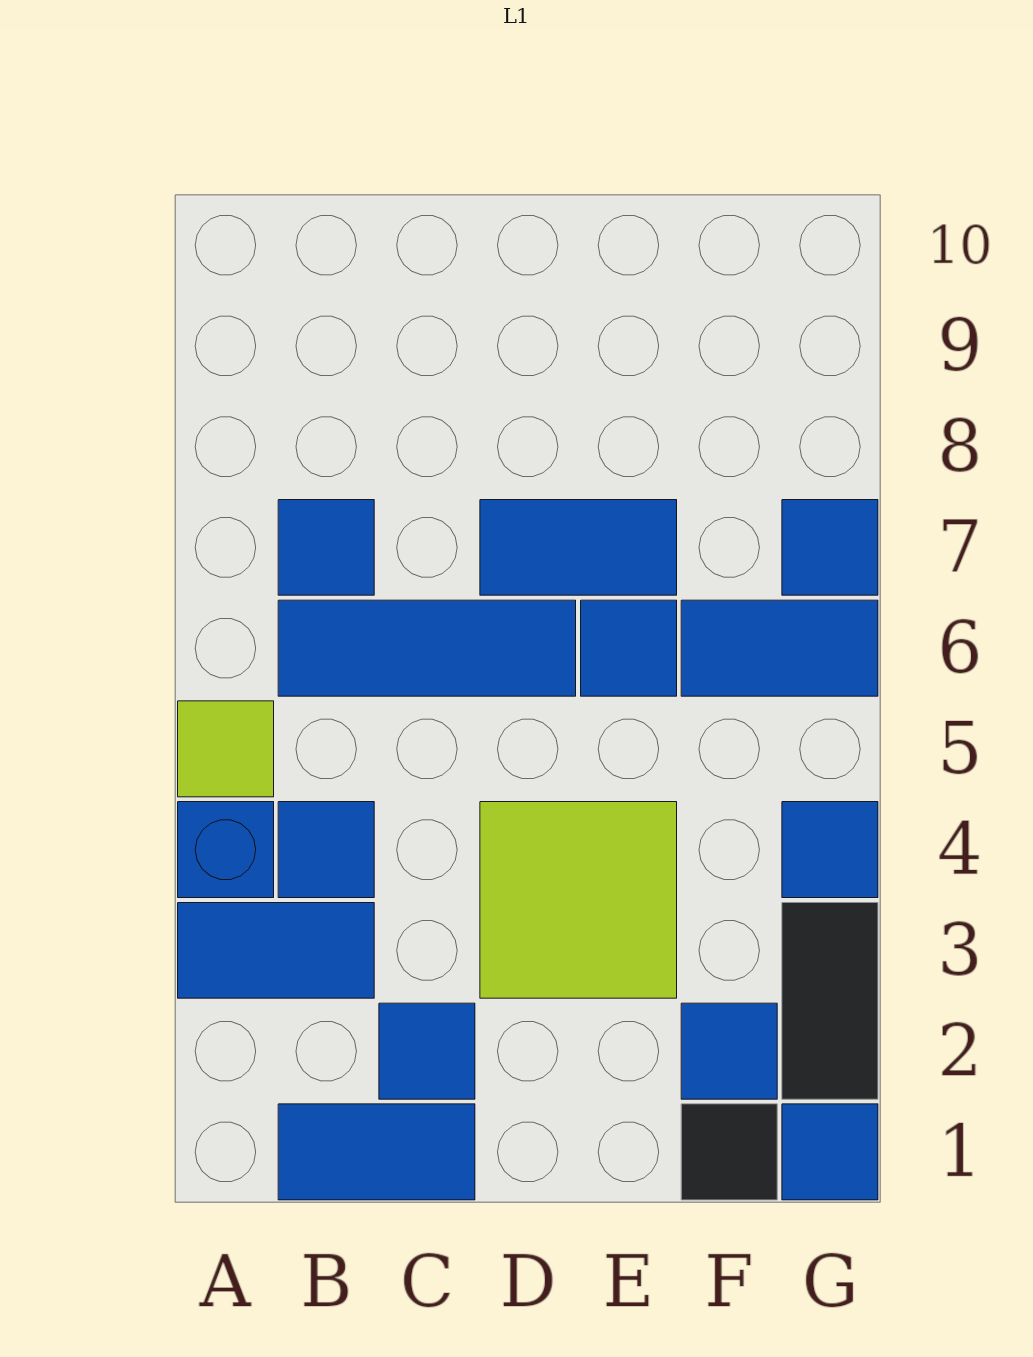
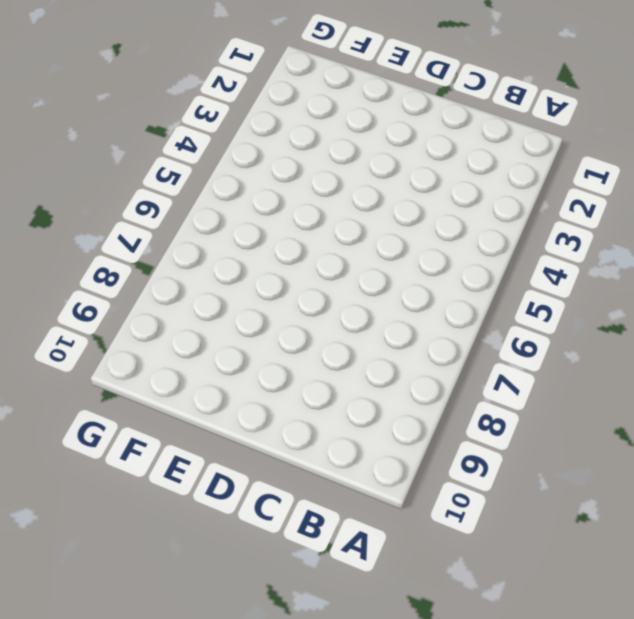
none -> blue 1x2 tile [178,903,374,998]
none -> blue 1x1 brick [178,802,274,898]
none -> lime 1x1 tile [178,701,274,797]

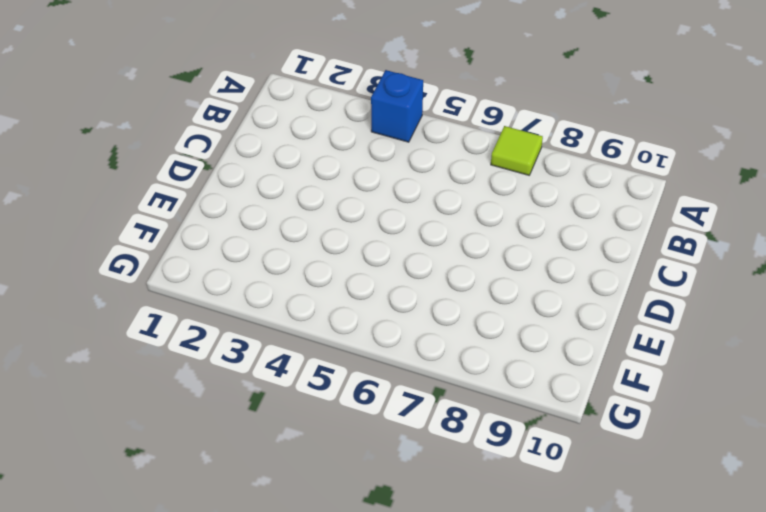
lime 1x1 tile [491,126,543,175] -> lime 1x1 tile moved to [178,701,274,797]
none -> blue 1x2 tile [178,903,374,998]
none -> blue 1x2 tile [278,1104,475,1200]
none -> blue 1x1 tile [278,802,374,898]

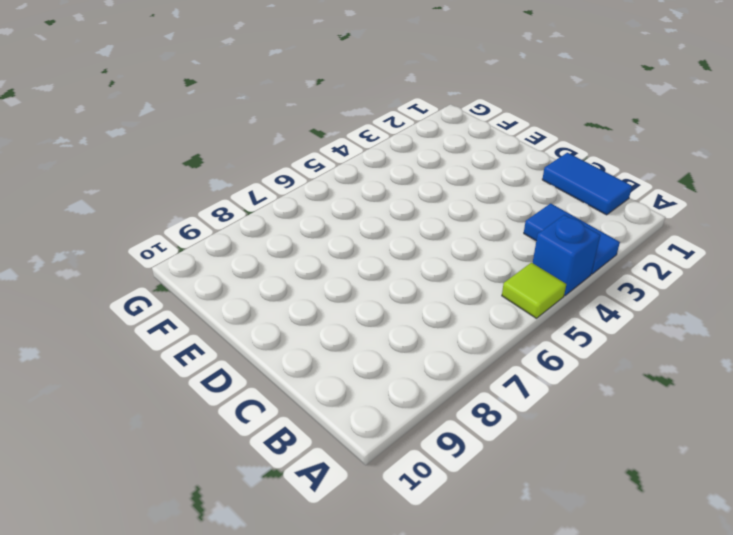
none -> blue 1x1 tile [278,802,374,898]
none -> blue 1x3 tile [278,600,576,696]
none -> blue 1x1 tile [278,500,374,595]

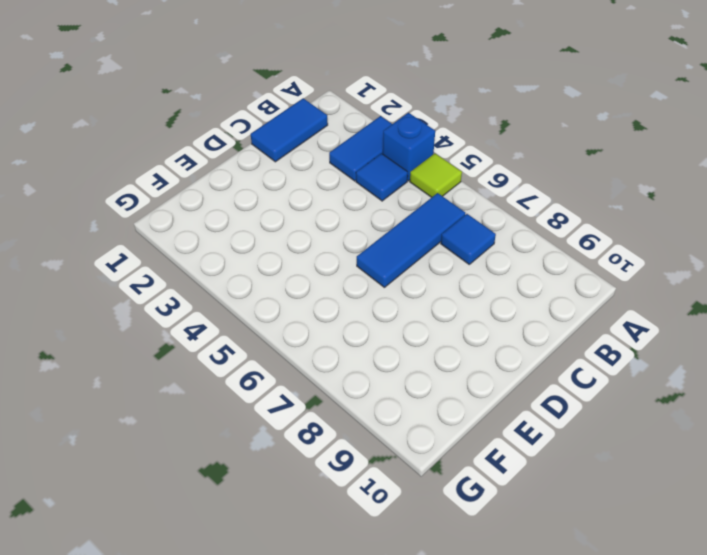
none -> blue 1x1 tile [379,1003,475,1099]
none -> lime 2x2 tile [480,802,677,998]
none -> blue 1x2 tile [480,500,677,595]

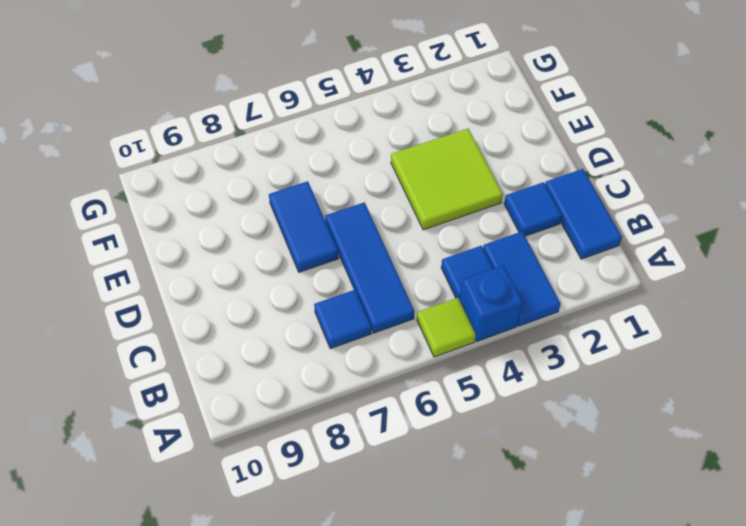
none -> blue 1x1 tile [581,600,677,696]
none -> black 1x1 tile [681,1104,777,1200]
none -> blue 1x1 tile [681,1003,777,1099]

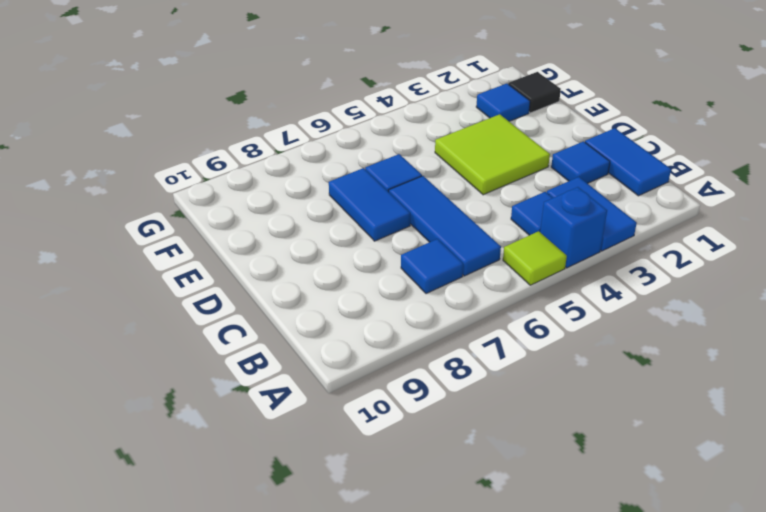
none -> blue 1x2 tile [681,600,878,696]
none -> blue 1x1 tile [782,1104,878,1200]
none -> black 1x2 tile [782,903,878,1099]

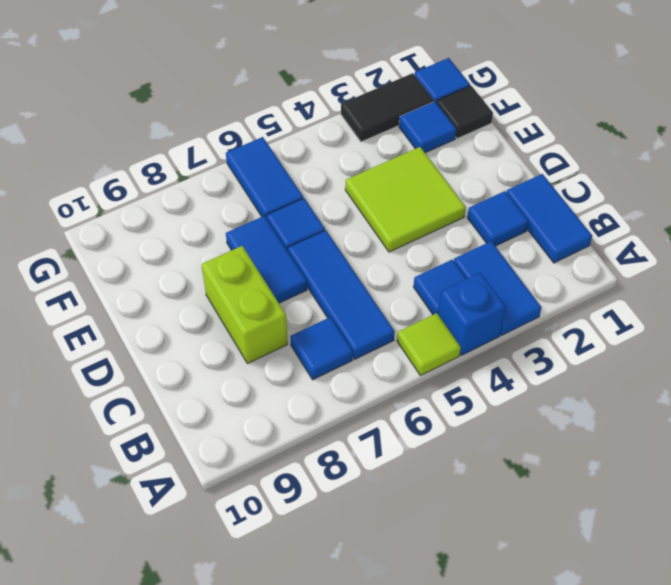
lime 1x2 brick [202,246,288,364] -> none
none -> blue 1x1 tile [782,802,878,898]
none -> blue 1x1 tile [782,500,878,595]

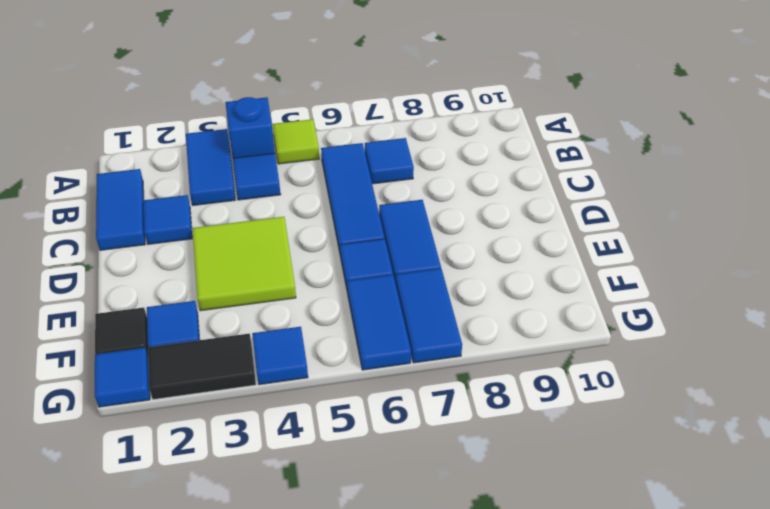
blue 1x2 tile [396,269,462,363] -> blue 1x1 tile [782,500,878,595]

